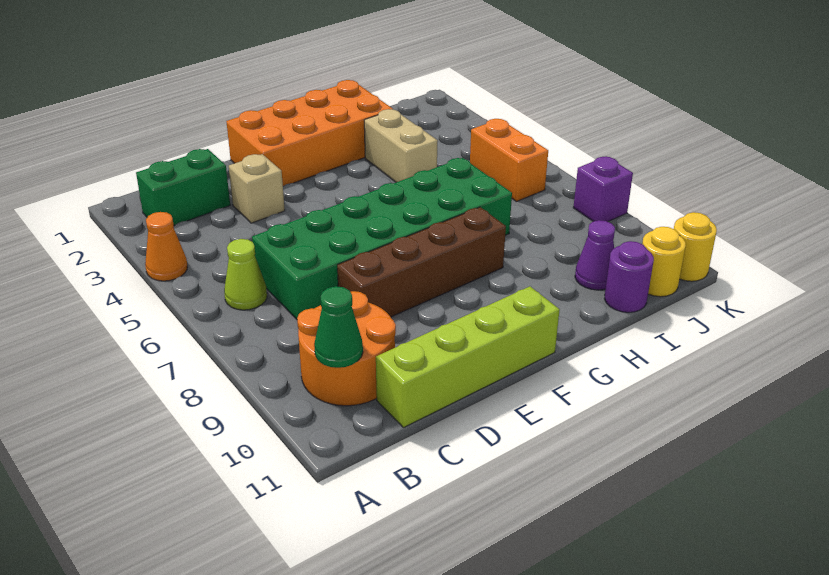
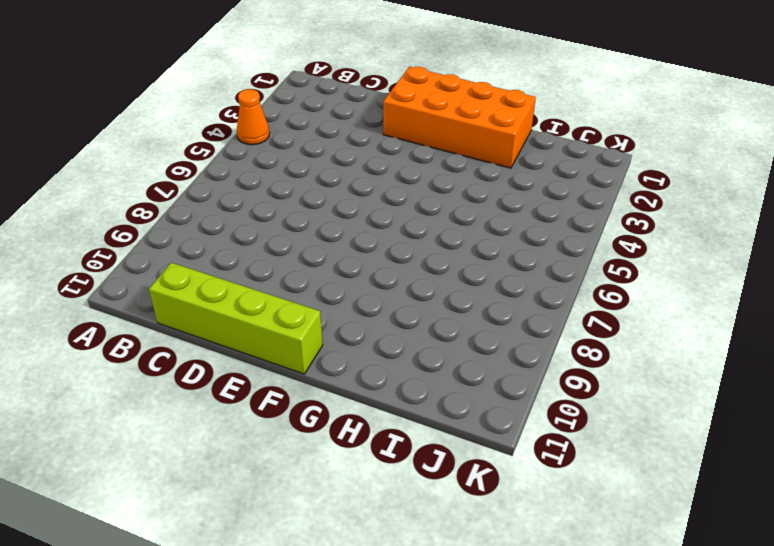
none -> green 1x2 brick [136,149,230,225]
none -> lime 1x1 cone [224,239,267,310]
none -> orange 2x2 round brick [297,291,396,406]

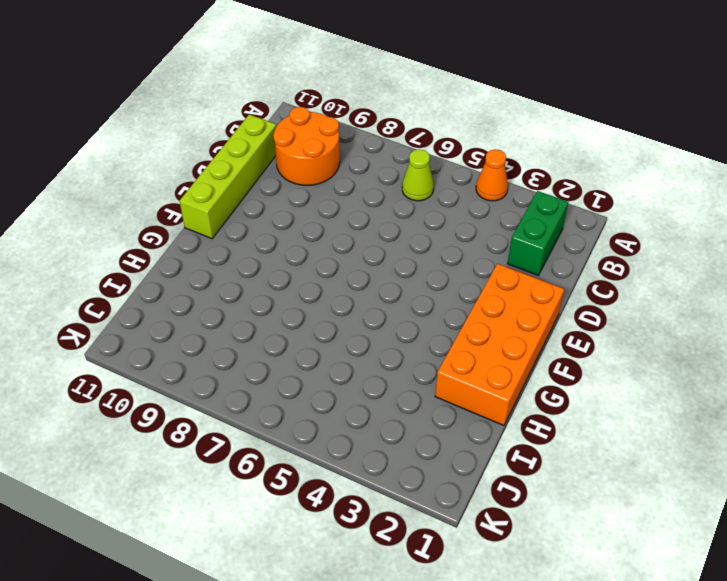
none -> green 2x6 brick [252,158,512,319]
none -> tan 1x1 brick [229,154,285,223]
none -> brown 1x4 brick [337,207,506,317]

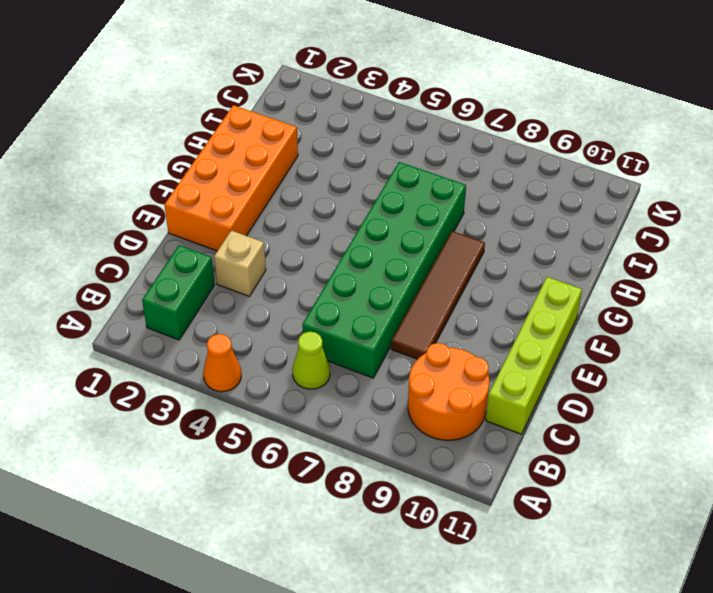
brown 1x4 tile [391,231,485,359] -> brown 1x4 brick [337,207,506,317]
none -> tan 1x2 brick [364,109,438,182]
none -> purple 1x1 cone [575,220,615,290]
none -> purple 1x1 round brick [605,241,654,312]

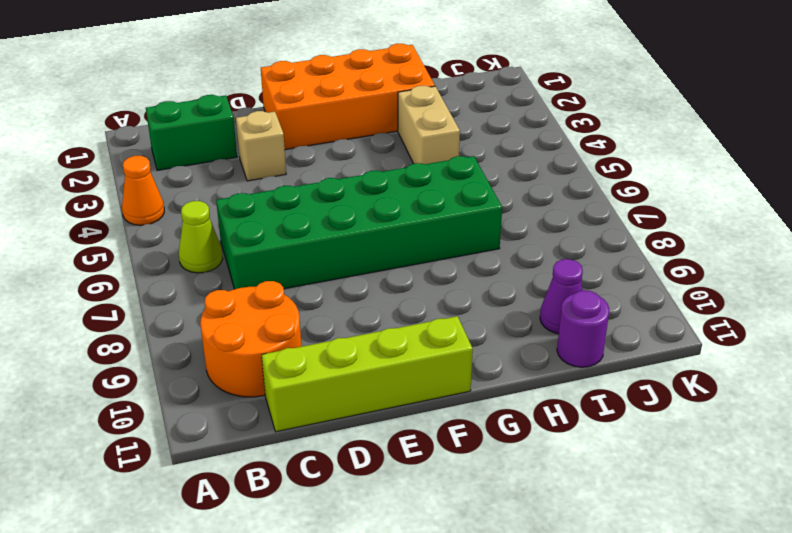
none -> brown 1x4 brick [337,207,506,317]
none -> orange 1x2 brick [470,119,548,201]
none -> yellow 1x1 round brick [642,227,686,297]

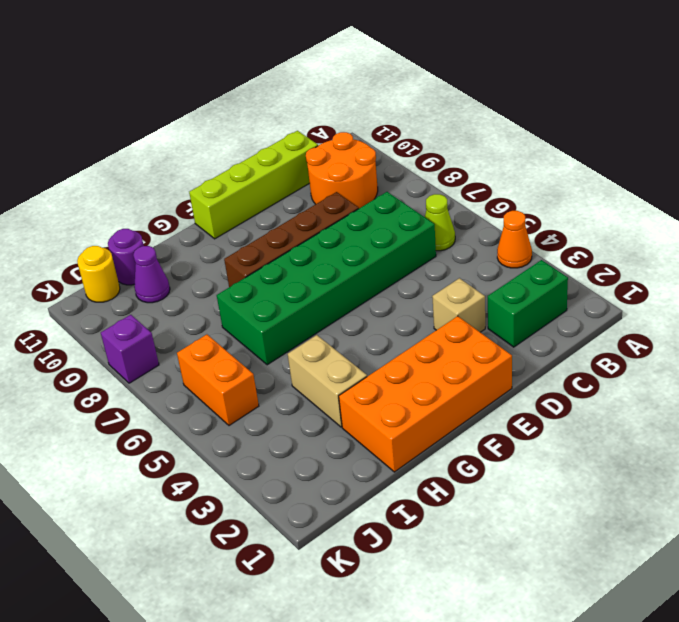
none -> yellow 1x1 round brick [674,212,717,281]
none -> green 1x1 cone [314,286,363,368]

